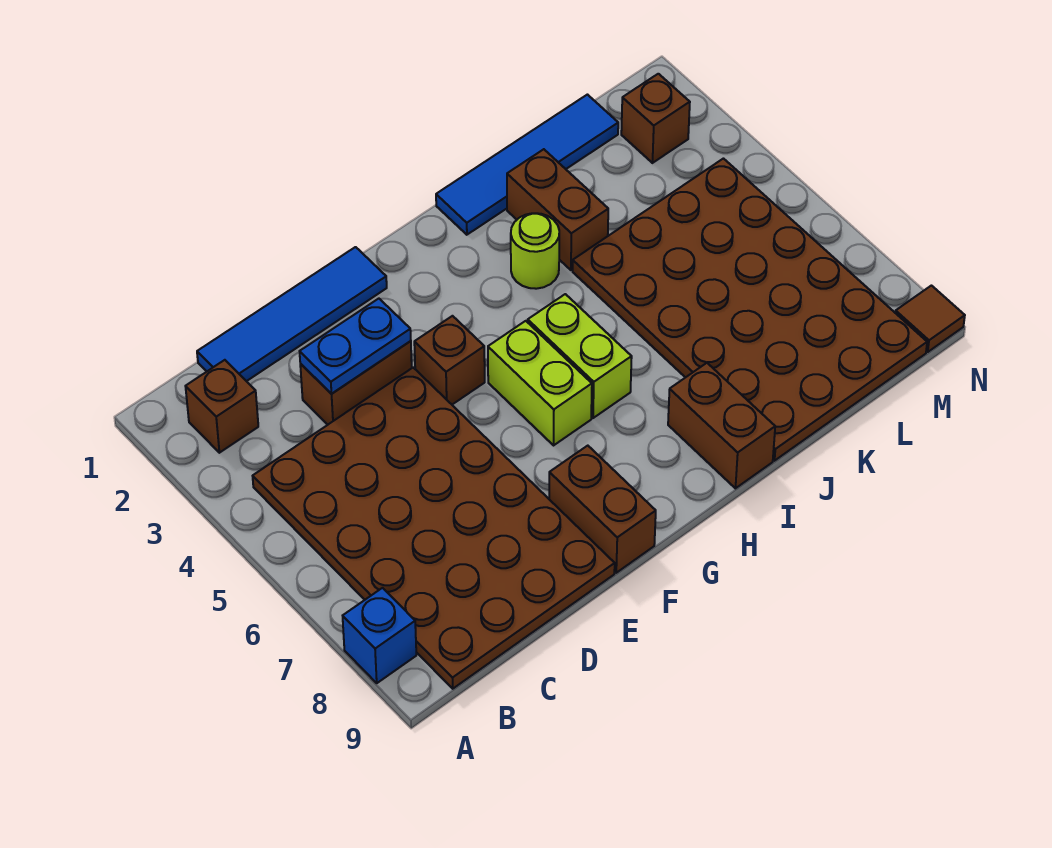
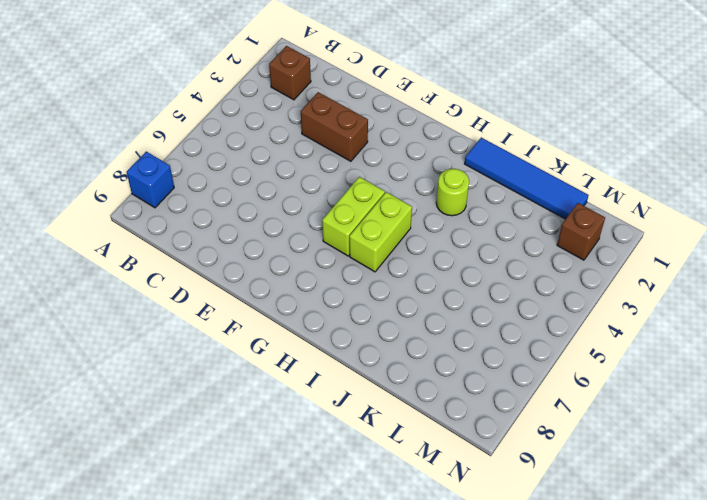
none -> brown 4x6 plate [253,368,615,689]
none -> blue 1x4 tile [197,247,387,381]
none -> brown 1x1 brick [414,316,485,405]

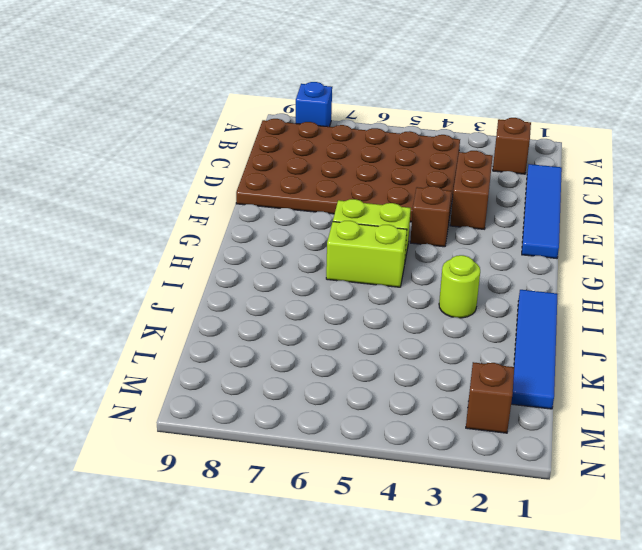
none -> brown 1x2 brick [549,446,656,573]
none -> brown 1x2 brick [668,363,775,488]
none -> brown 1x2 brick [507,149,608,270]

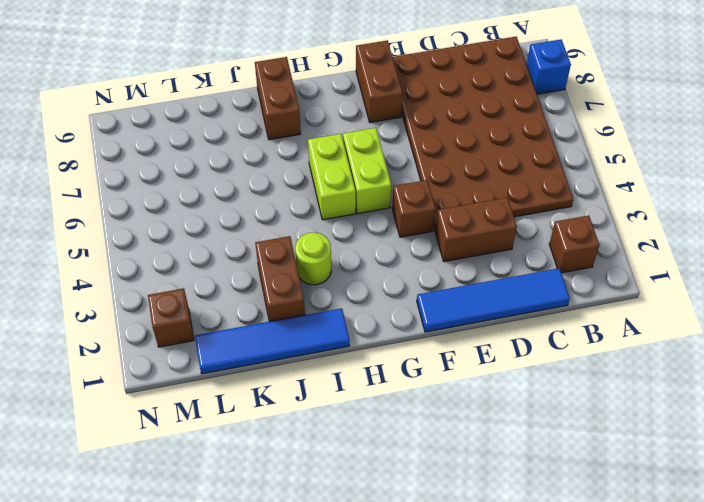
none -> brown 4x6 plate [573,159,927,461]
none -> brown 1x1 tile [895,286,965,352]
none -> blue 1x2 plate [300,299,411,394]

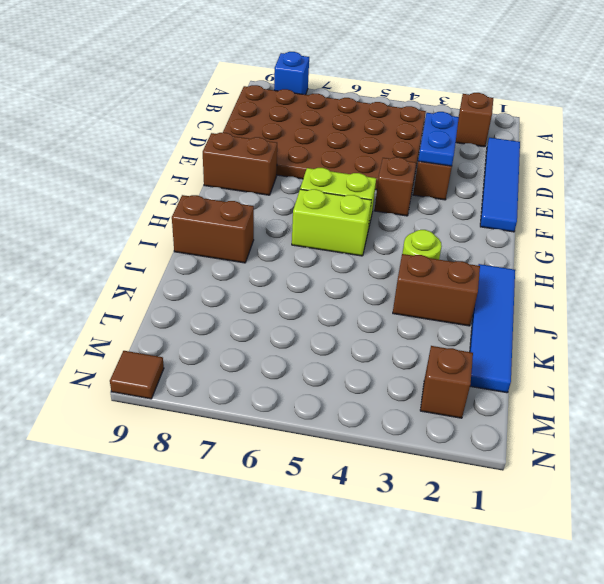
none -> brown 4x6 plate [573,159,927,461]

